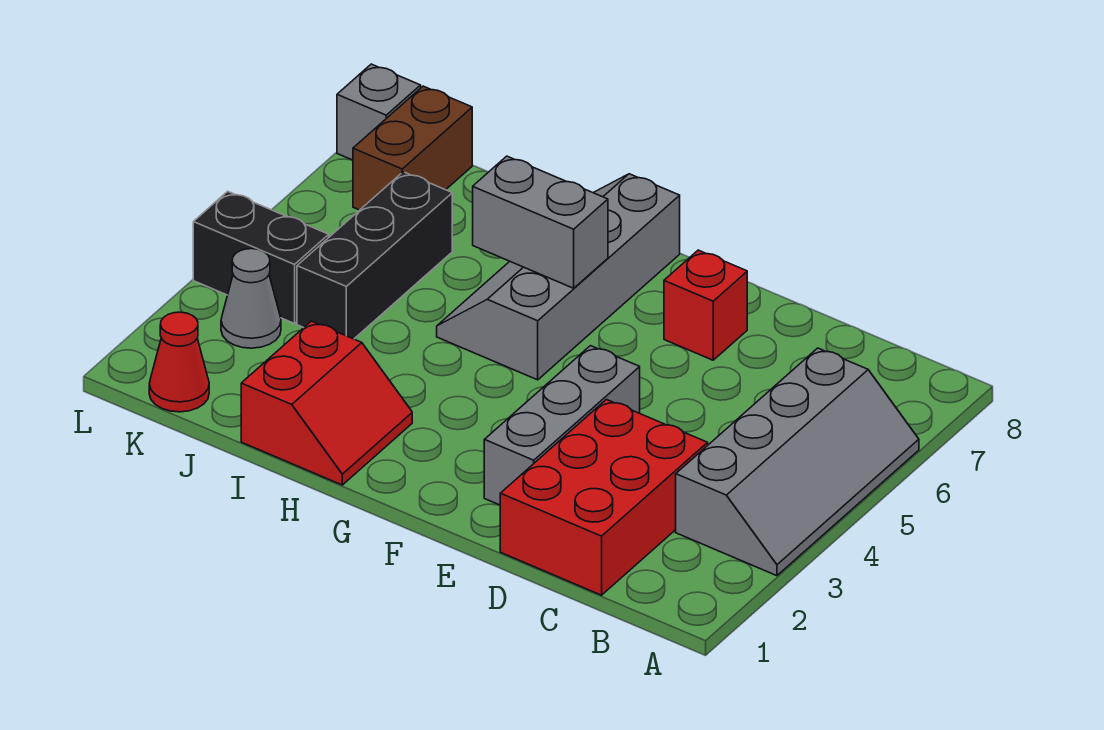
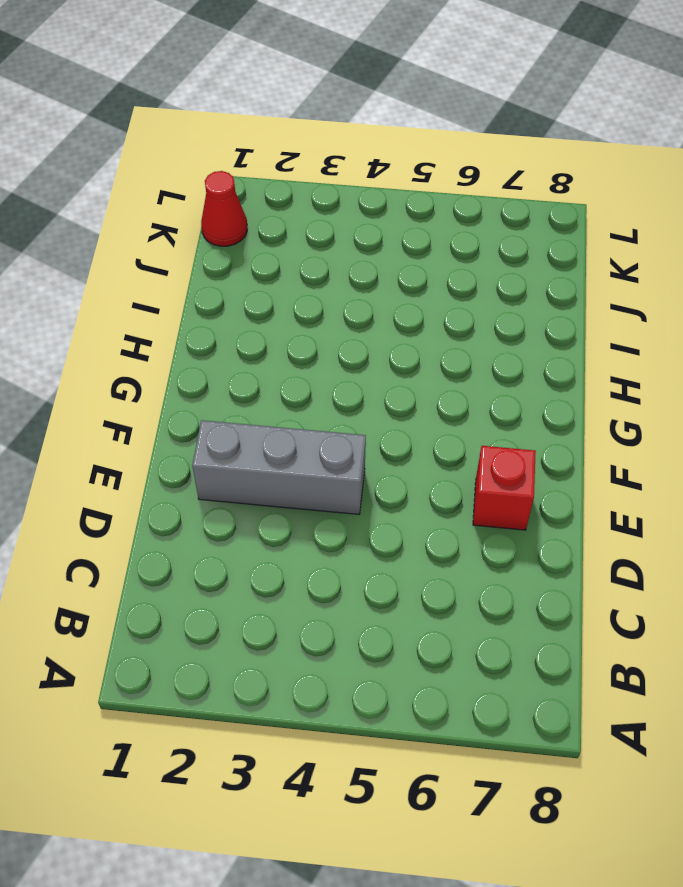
none -> grey 2x4 slope [676,348,919,576]
none -> red 2x3 brick [500,400,708,595]
none -> grey 2x4 slope [437,174,680,380]

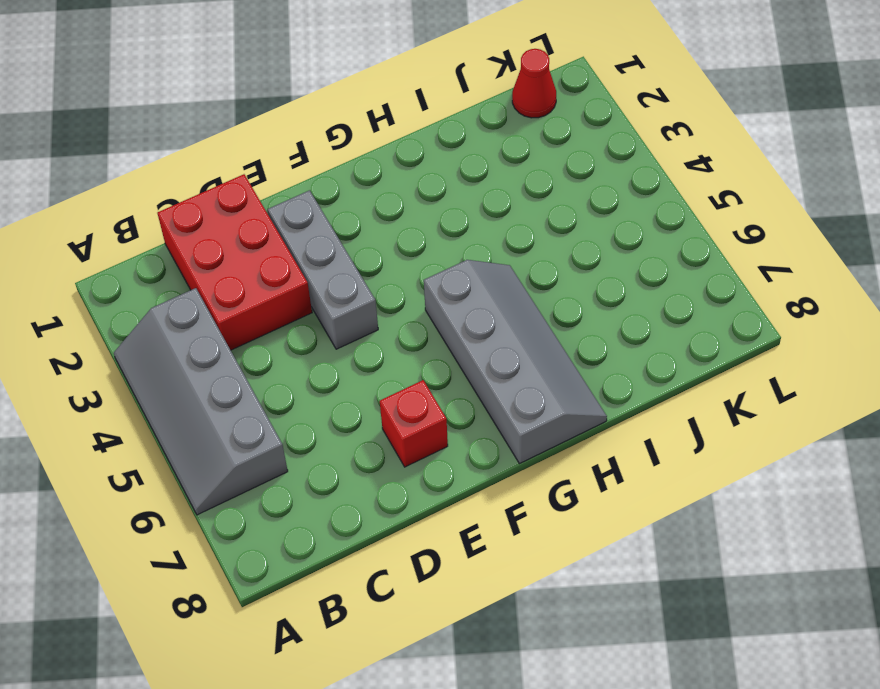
none -> red 2x2 slope [241,321,412,485]
none -> black 1x3 brick [297,172,452,339]
none -> grey 1x1 cone [221,249,281,348]

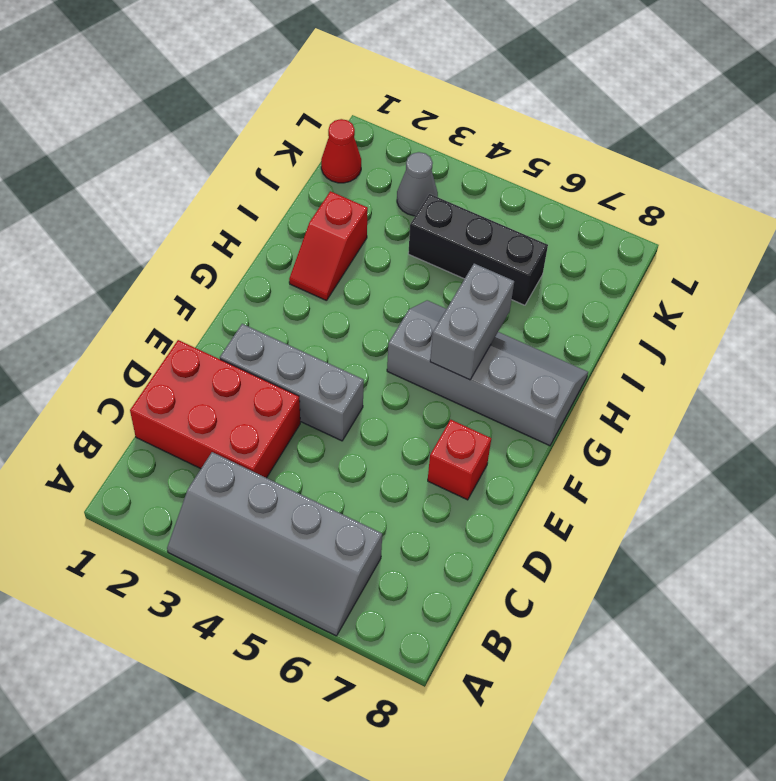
red 1x2 slope [289,191,368,301] -> red 2x2 slope [241,321,412,485]
none -> black 1x2 brick [193,191,329,324]
none -> brown 1x2 brick [353,86,472,210]
none -> grey 1x1 brick [337,64,421,160]

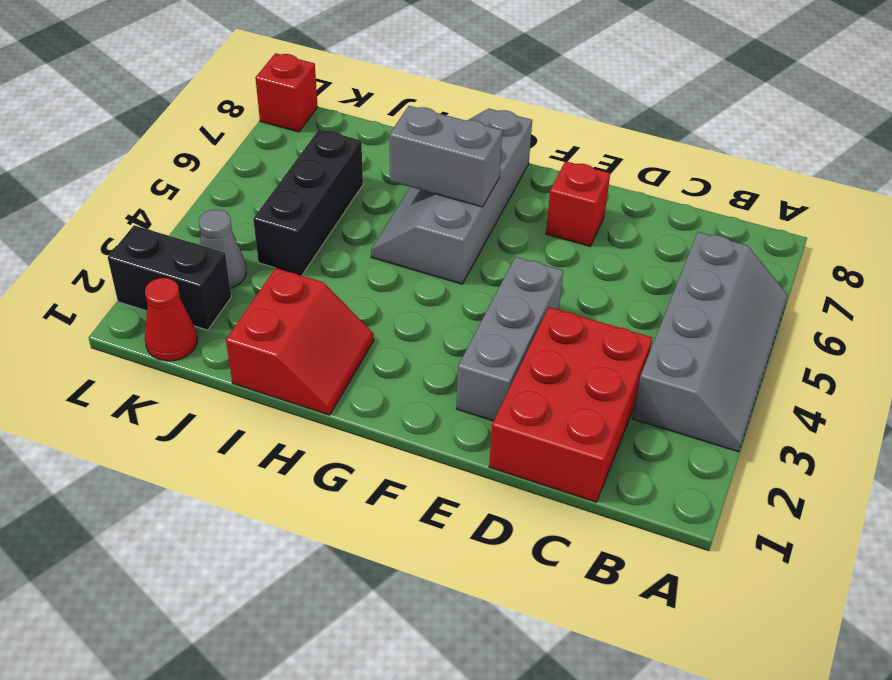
black 1x2 brick [108,225,231,330] -> black 1x2 brick moved to [193,191,329,324]
red 1x1 brick [255,53,318,132] -> grey 1x1 brick [337,64,421,160]
none -> brown 1x2 brick [353,86,472,210]

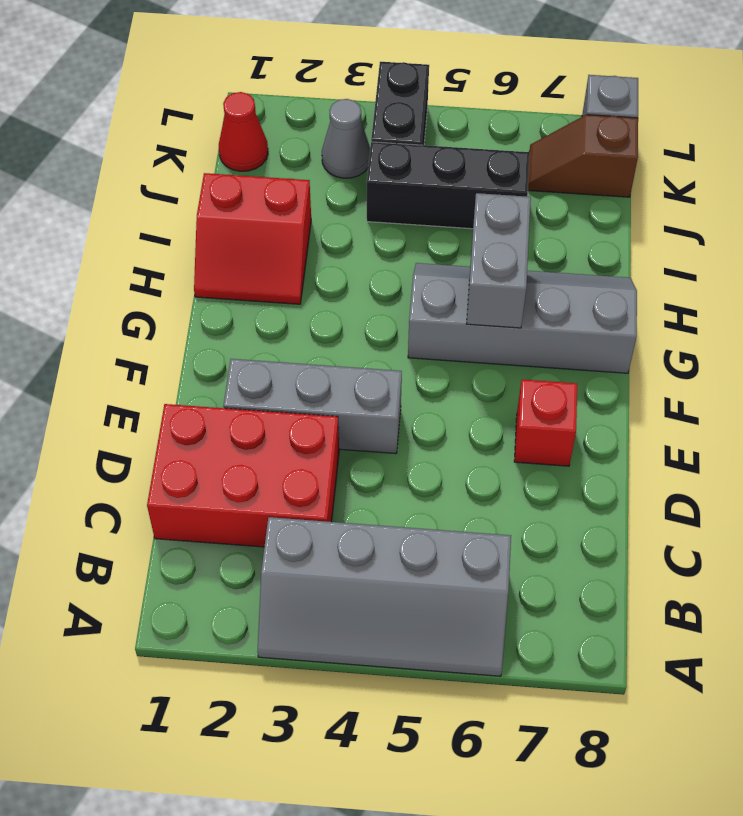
brown 1x2 slope [528,115,638,197] -> brown 1x2 brick [353,86,472,210]

